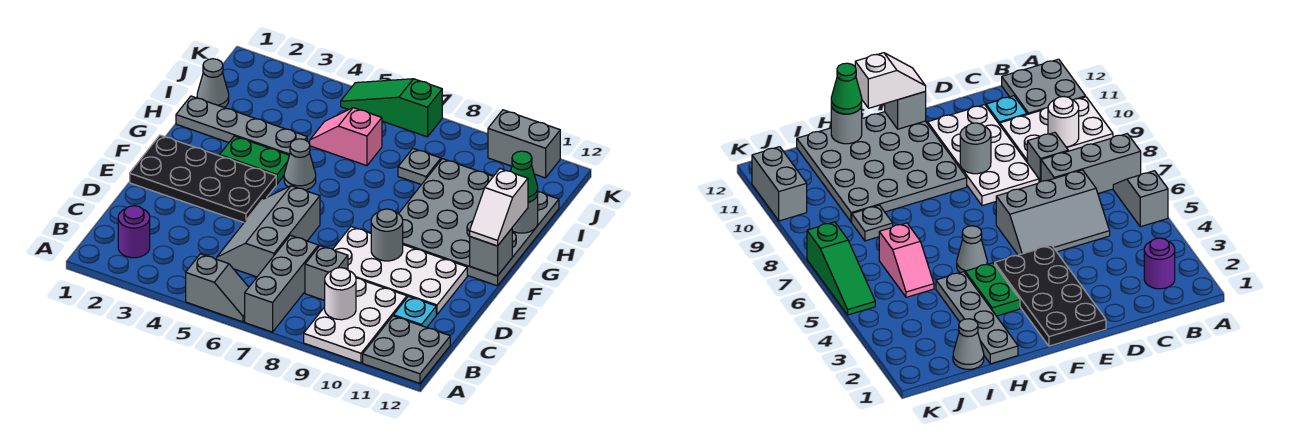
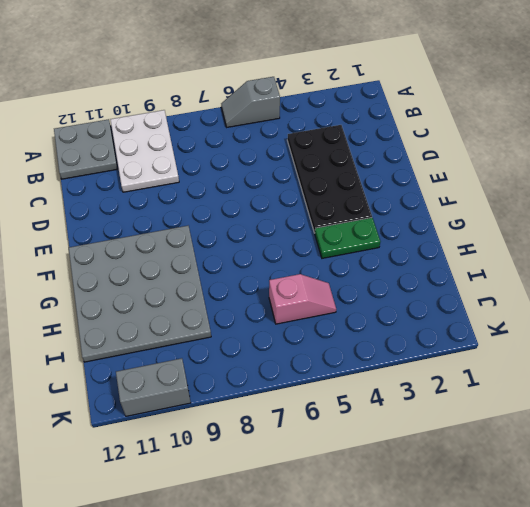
black 2x4 plate [287,125,372,233] -> black 2x4 plate turned to [130,135,276,222]
none -> grey 1x3 brick [245,235,318,332]
none -> purple 1x1 round brick [118,206,150,258]
none -> grey 2x3 slope [217,186,320,277]

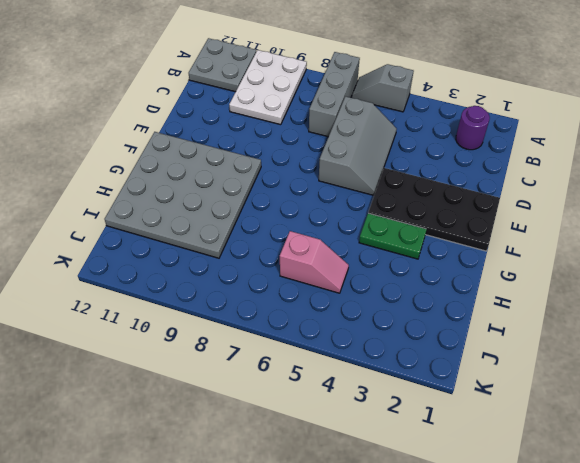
none -> grey 1x1 brick [305,246,348,301]
none -> cyan 1x1 plate [394,296,436,328]
none -> white 2x4 plate [333,227,467,315]

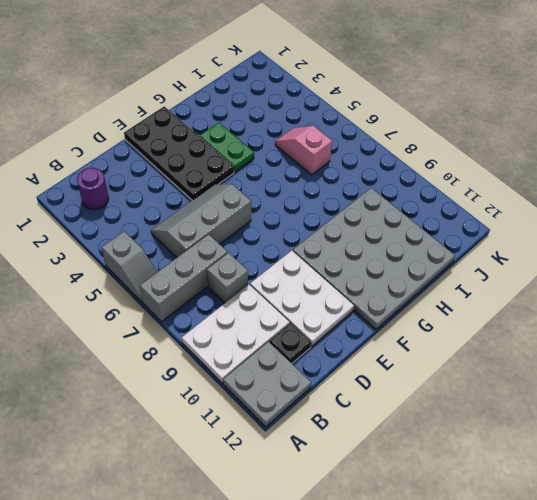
black 1x1 plate [269,323,311,363] -> cyan 1x1 plate [394,296,436,328]
white 2x3 plate [250,251,354,346] -> white 2x4 plate [333,227,467,315]
none -> grey 1x1 cone [284,139,316,190]
none -> grey 1x4 plate [176,96,307,155]
none -> grey 1x1 cone [197,59,229,107]

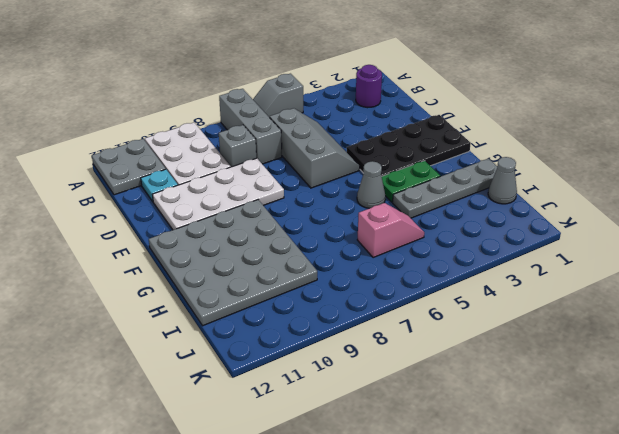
none -> grey 1x1 plate [398,149,441,185]
none -> green 1x3 slope [341,79,442,137]
none -> grey 1x2 brick [488,110,560,178]

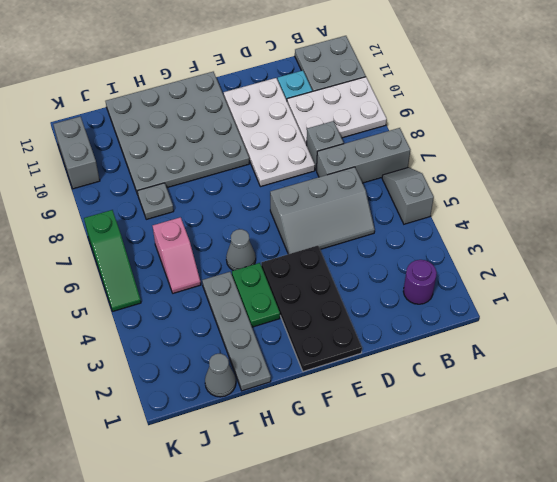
none -> white 1x1 round brick [325,268,356,320]
none -> grey 1x1 round brick [371,209,403,261]
none -> grey 1x1 brick [470,229,512,276]

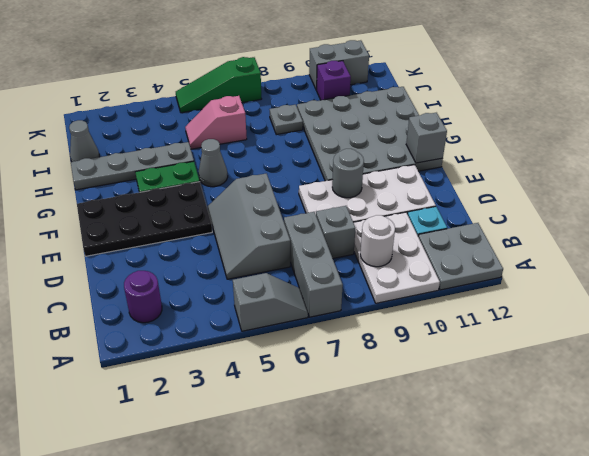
purple 1x1 brick [317,61,351,100] -> none
none -> grey 1x1 round brick [512,195,538,233]
none -> white 1x2 slope [470,169,528,246]
none -> green 1x1 cone [511,151,538,202]

